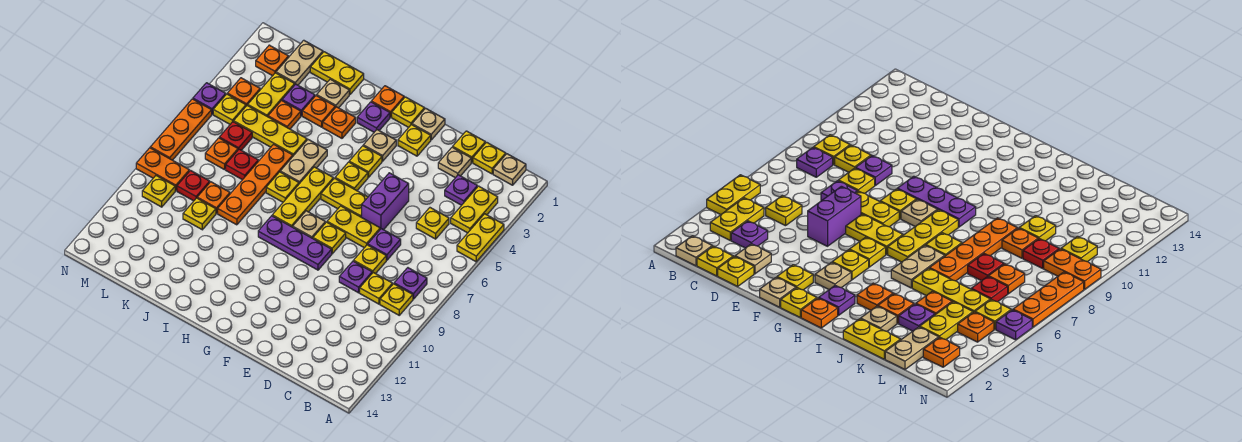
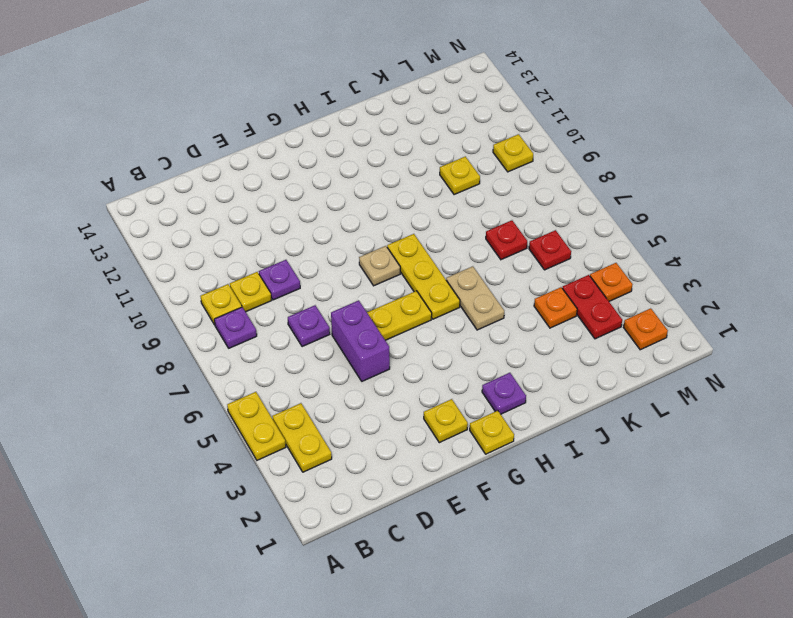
red 1x2 plate [562,275,622,339] -> yellow 1x2 plate [248,73,295,117]
none -> tan 1x1 plate [493,154,526,185]
none -> yellow 1x1 plate [473,142,506,174]
none -> purple 1x1 plate [445,175,477,205]
none -> yellow 1x1 plate [416,208,449,239]

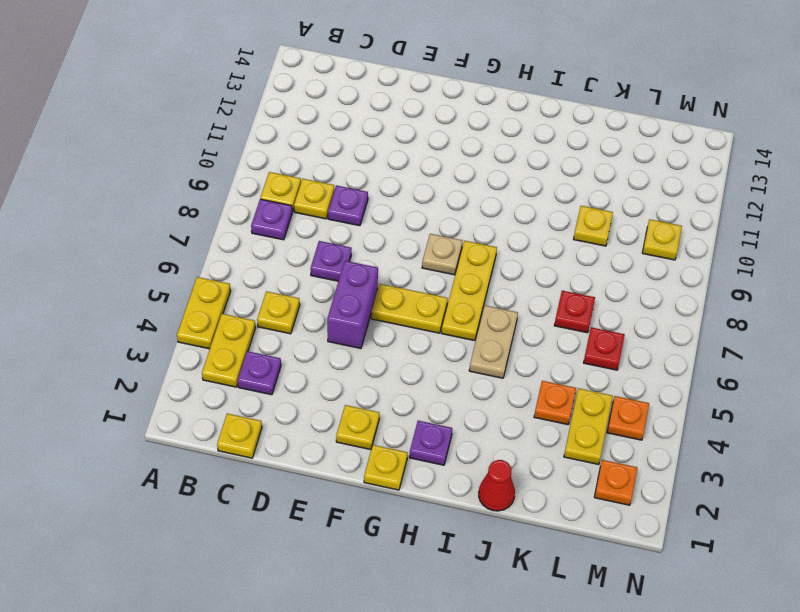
red 1x1 cone [479,460,515,511] -> yellow 1x2 plate [310,52,364,95]
none -> tan 1x1 plate [493,154,526,185]
none -> yellow 1x1 plate [453,131,485,163]
none -> tan 1x1 plate [438,147,471,178]
none -> yellow 1x1 plate [354,245,386,274]

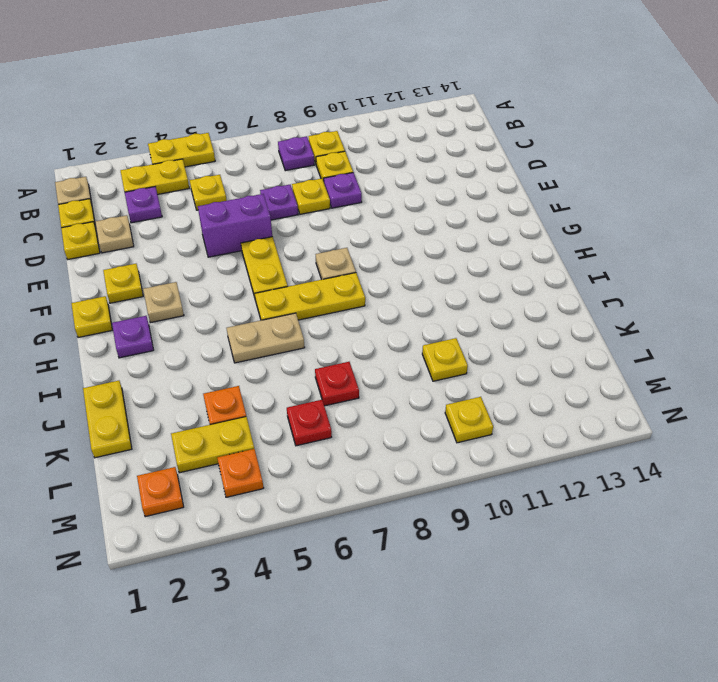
none -> yellow 1x2 plate [327,206,380,248]
none -> tan 1x1 plate [412,108,445,140]
none -> yellow 1x1 plate [313,222,346,254]
none -> purple 1x3 plate [258,216,332,270]

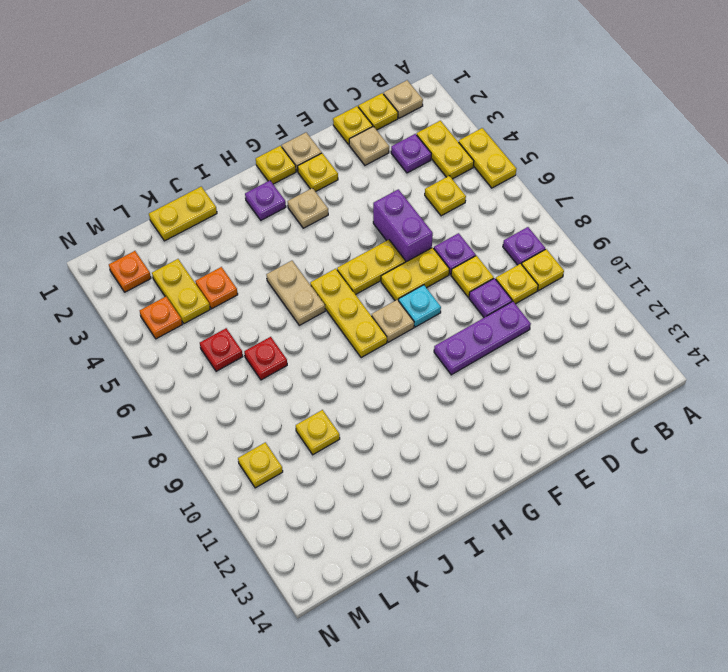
purple 1x3 plate [434,302,531,375] -> purple 1x3 plate moved to [258,216,332,270]
cyan 1x1 plate [399,285,441,327] -> yellow 1x1 plate [313,222,346,254]
none -> yellow 1x1 plate [349,146,382,177]
none -> yellow 1x1 plate [335,162,368,191]
none -> orange 1x1 plate [371,86,404,117]
none -> orange 1x1 plate [323,107,356,138]

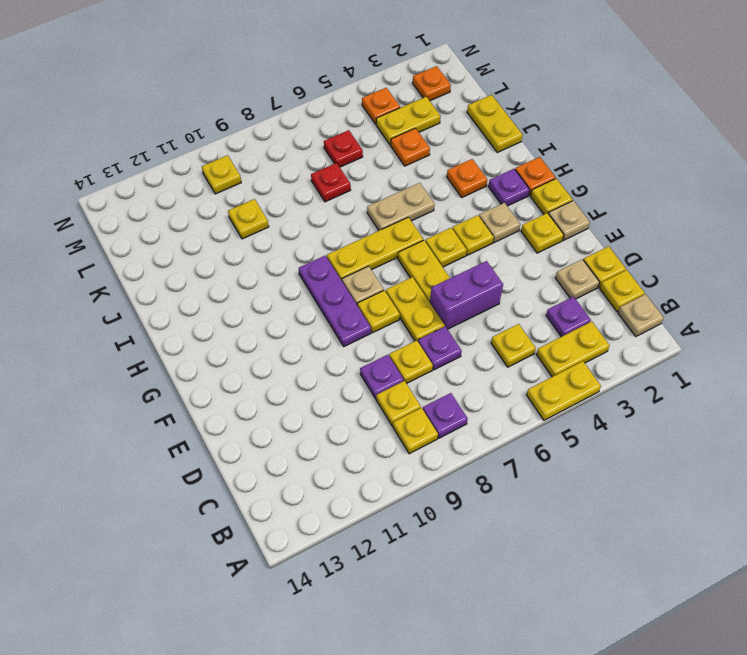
none -> yellow 1x1 plate [266,172,299,202]
none -> tan 1x1 plate [317,79,349,108]
none -> orange 1x1 plate [302,96,335,127]
none -> yellow 1x3 plate [234,105,307,156]

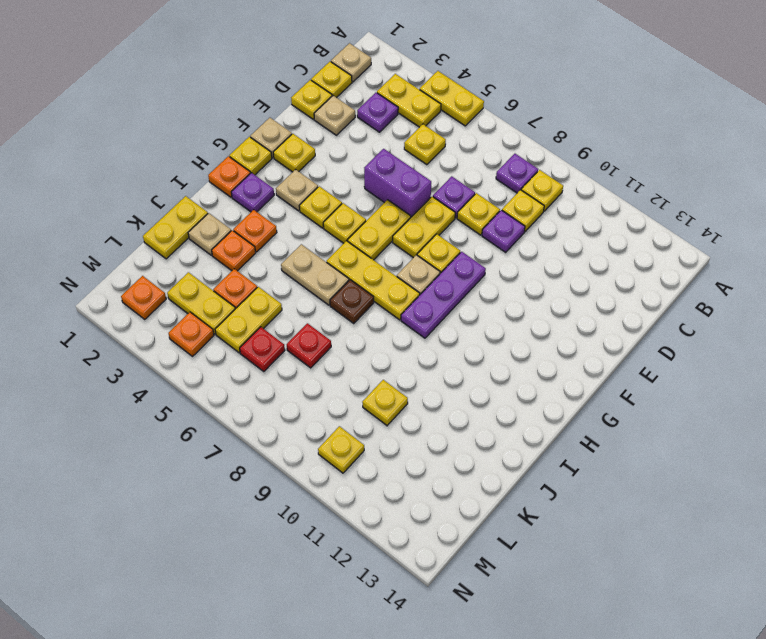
brown 1x1 plate [330,280,374,323] -> yellow 1x1 plate [266,172,299,202]
yellow 1x2 plate [215,287,282,353] -> yellow 1x3 plate [234,105,307,156]
none -> orange 1x4 plate [218,144,293,225]
none -> purple 1x1 plate [282,84,315,116]
none -> orange 1x1 plate [197,182,230,213]
none -> tan 1x2 plate [276,40,323,85]

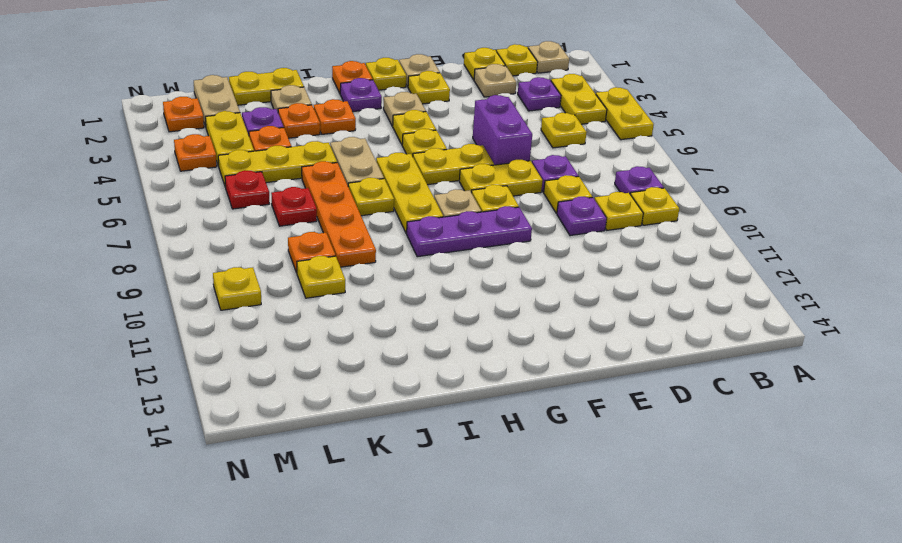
none -> orange 1x1 plate [205,138,238,170]
none -> red 1x1 plate [177,171,210,201]
none -> yellow 1x1 plate [213,94,246,124]
none -> orange 1x2 plate [136,148,189,191]

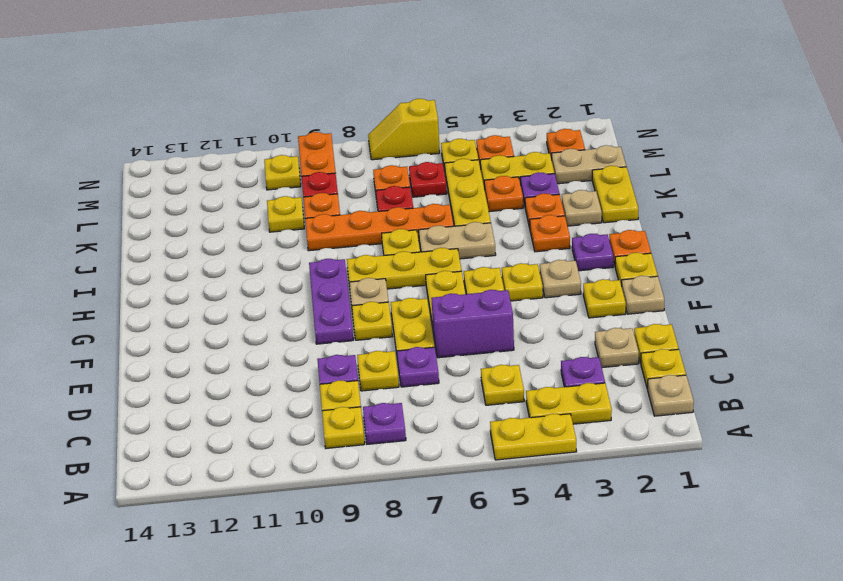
yellow 1x2 slope [368,99,440,160] -> orange 1x3 plate [150,99,212,160]
none -> purple 1x1 plate [193,83,226,114]

